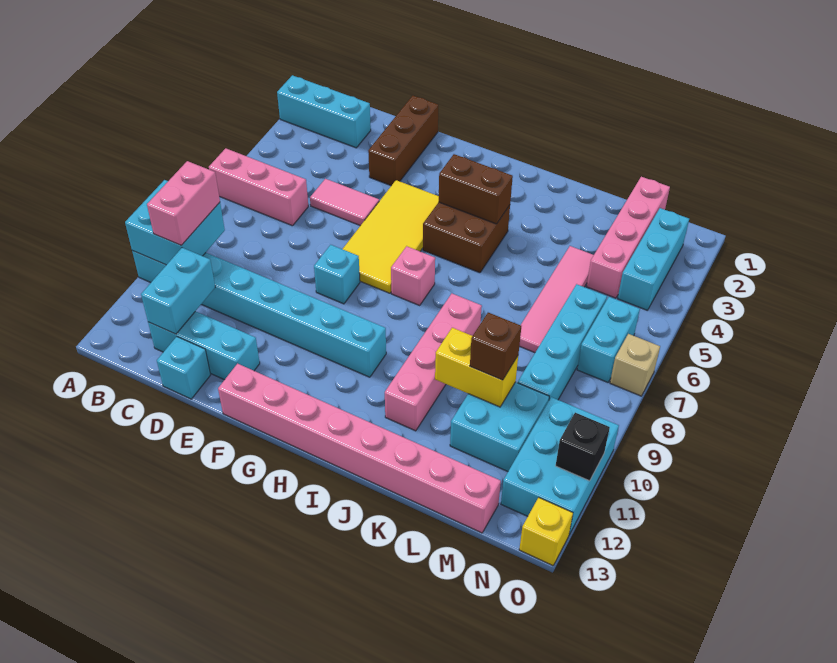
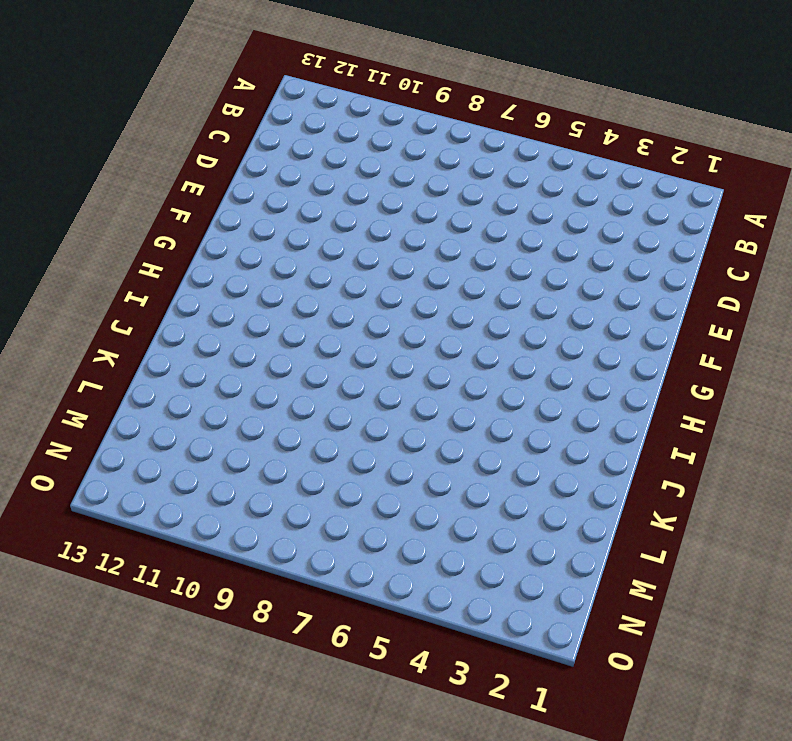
none -> cyan 1x3 brick [277,75,371,148]
none -> pink 1x3 brick [209,148,308,226]
none -> cyan 1x8 brick [132,251,386,377]

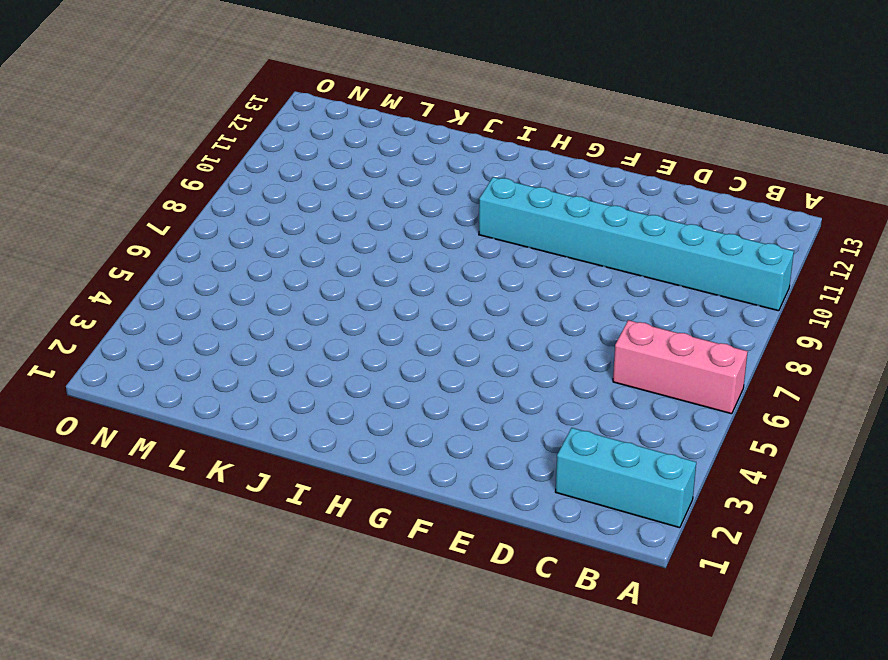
none -> cyan 1x3 brick [148,311,260,380]
none -> pink 1x2 tile [310,179,379,226]
none -> cyan 1x1 brick [157,337,210,399]

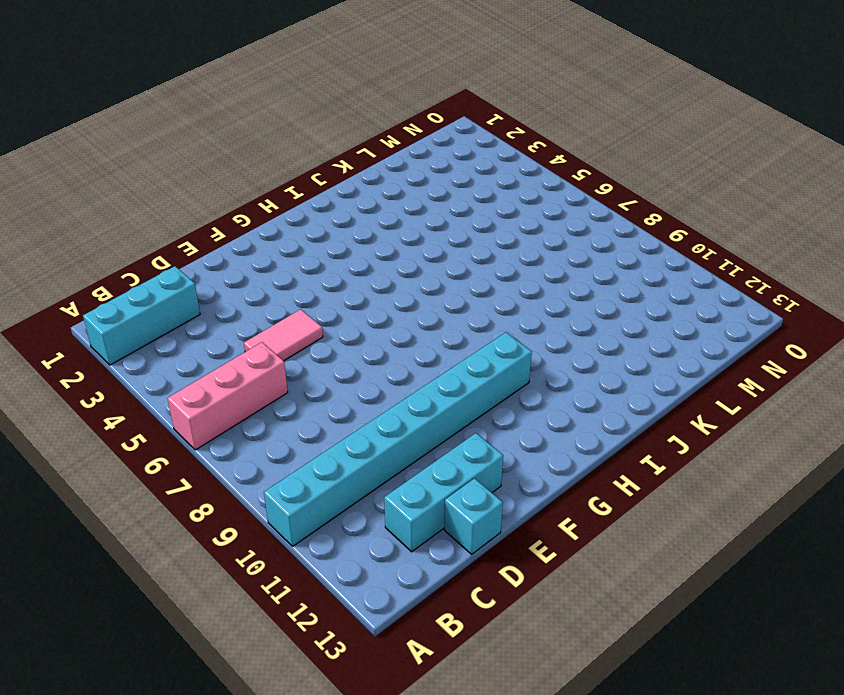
none -> brown 1x3 brick [368,96,438,186]
none -> yellow 2x4 tile [343,180,439,293]
none -> cyan 1x1 brick [314,245,360,304]

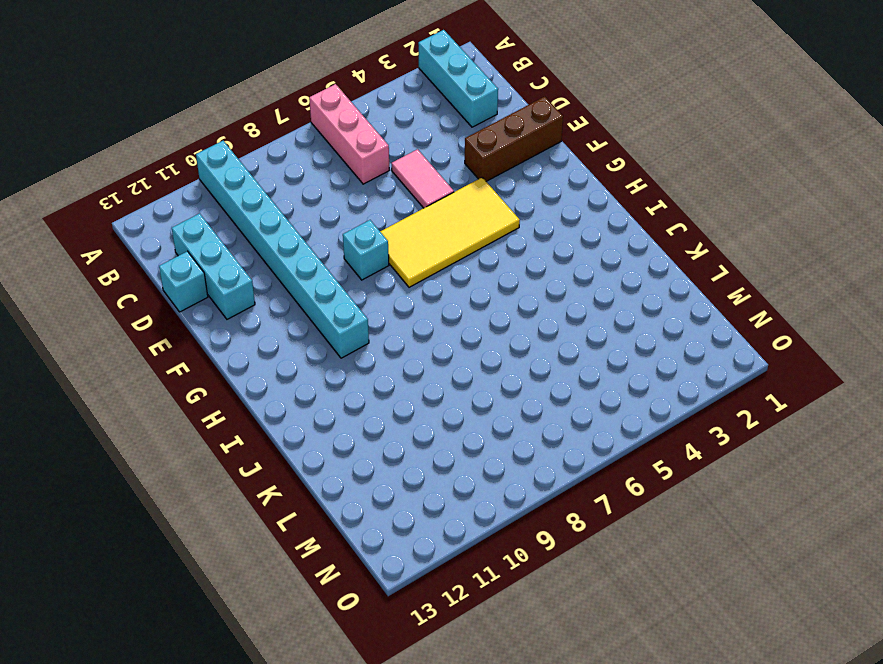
none -> pink 1x8 brick [218,363,501,533]
none -> brown 2x2 brick [423,202,510,273]
none -> pink 1x1 brick [391,246,435,305]

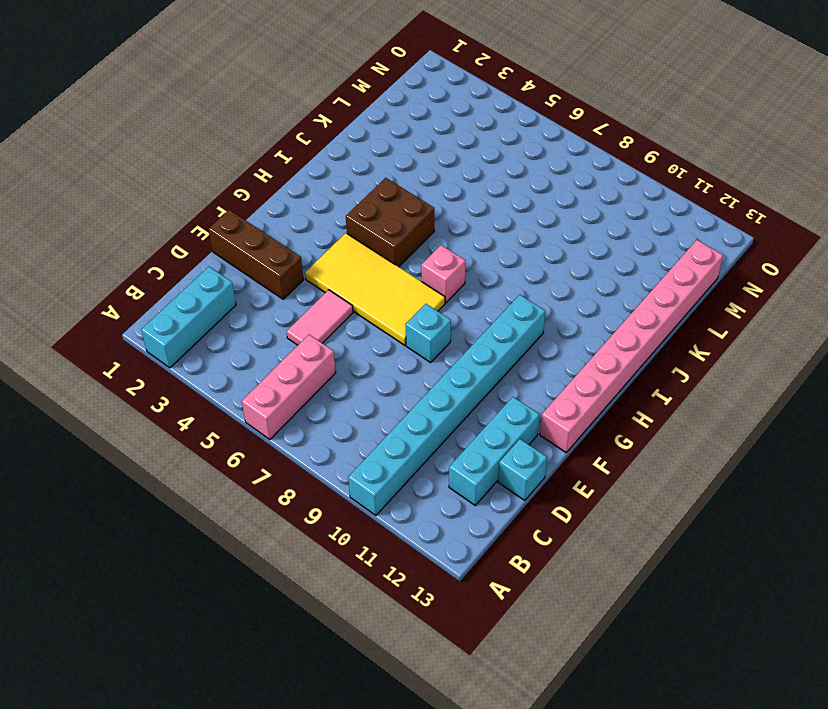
none -> pink 1x4 brick [385,293,482,431]
none -> pink 1x4 tile [519,246,594,353]
none -> cyan 2x2 brick [450,382,549,471]

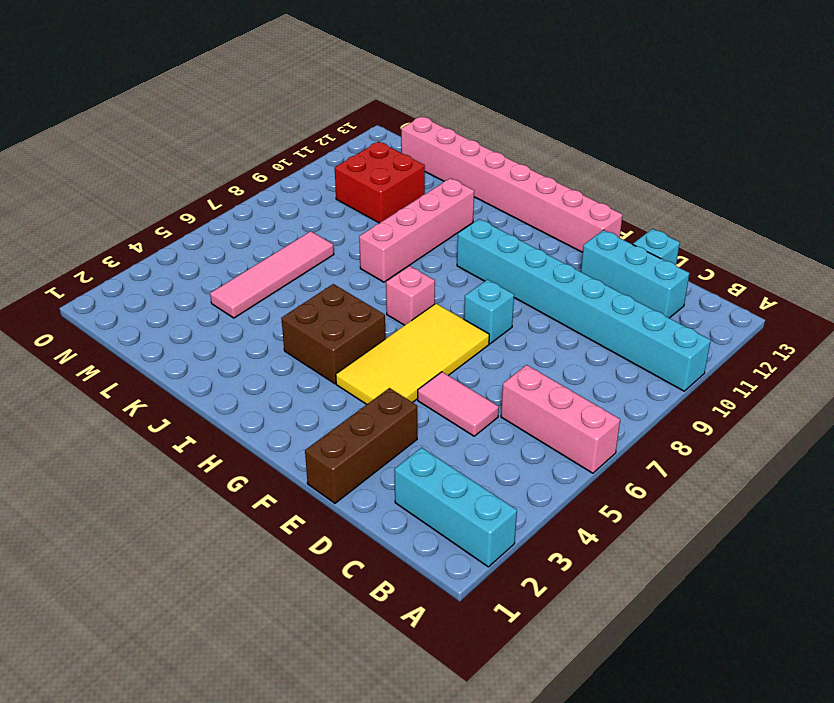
red 2x2 brick [335,142,425,223] -> cyan 2x2 brick [450,382,549,471]
none -> pink 1x4 brick [586,177,670,298]
none -> cyan 1x4 brick [518,284,607,400]
none -> cyan 1x3 brick [618,208,689,310]

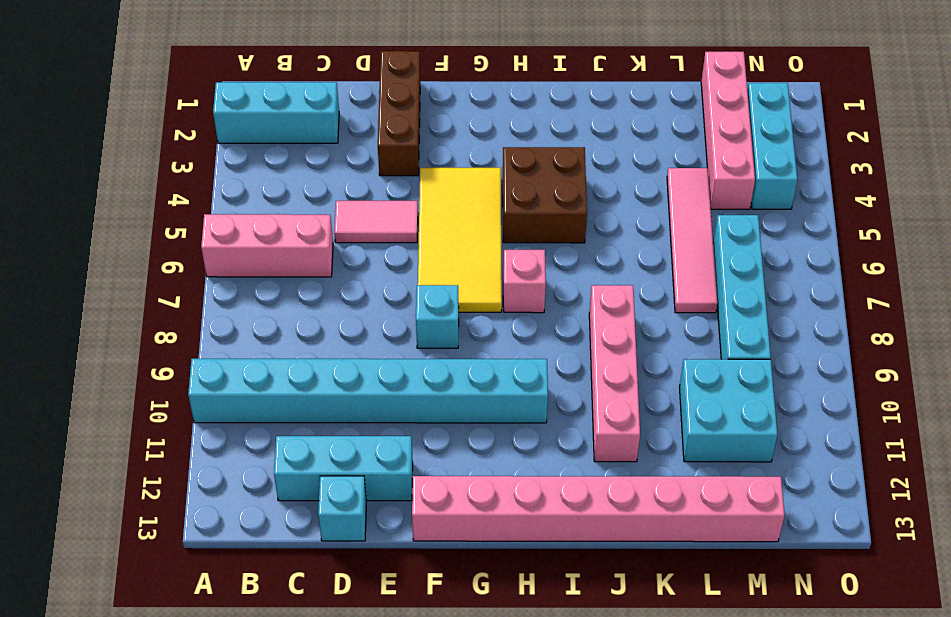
none -> cyan 1x2 brick [577,297,640,382]
none -> cyan 2x3 brick [501,397,619,535]
none -> tan 1x1 brick [610,334,660,396]

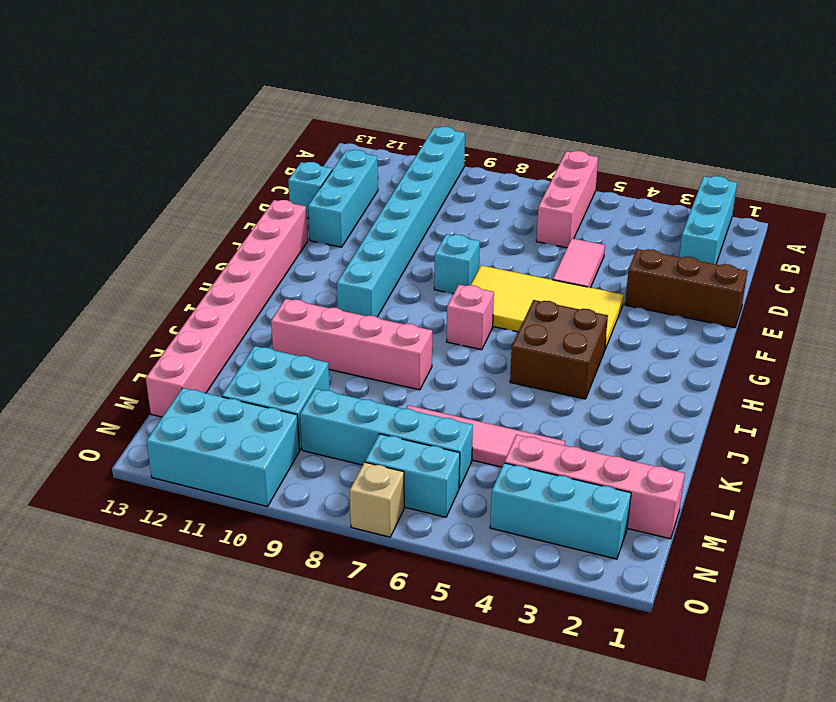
none -> yellow 1x1 brick [519,497,573,566]
none -> cyan 2x2 brick [125,180,225,265]
none -> cyan 1x2 brick [141,248,215,334]

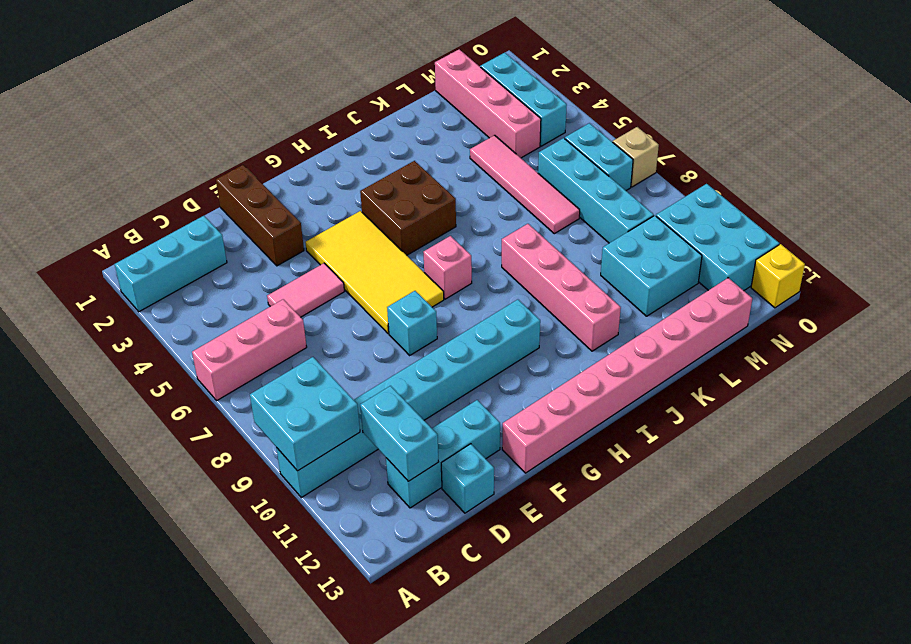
none -> brown 1x2 brick [439,154,513,224]
none -> yellow 1x2 brick [435,328,518,407]
none -> black 1x1 brick [556,413,610,481]

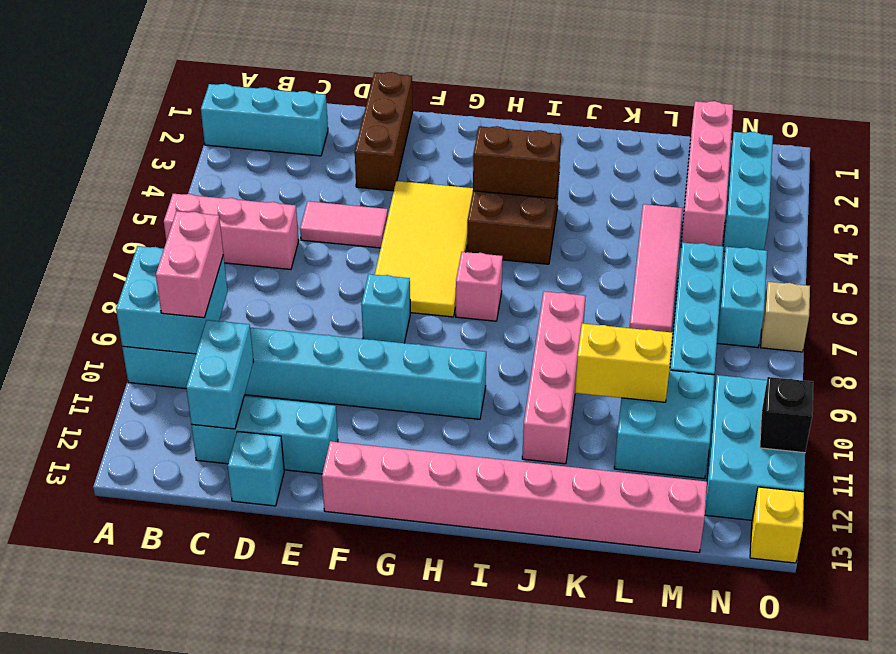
none -> brown 1x1 brick [470,313,521,380]

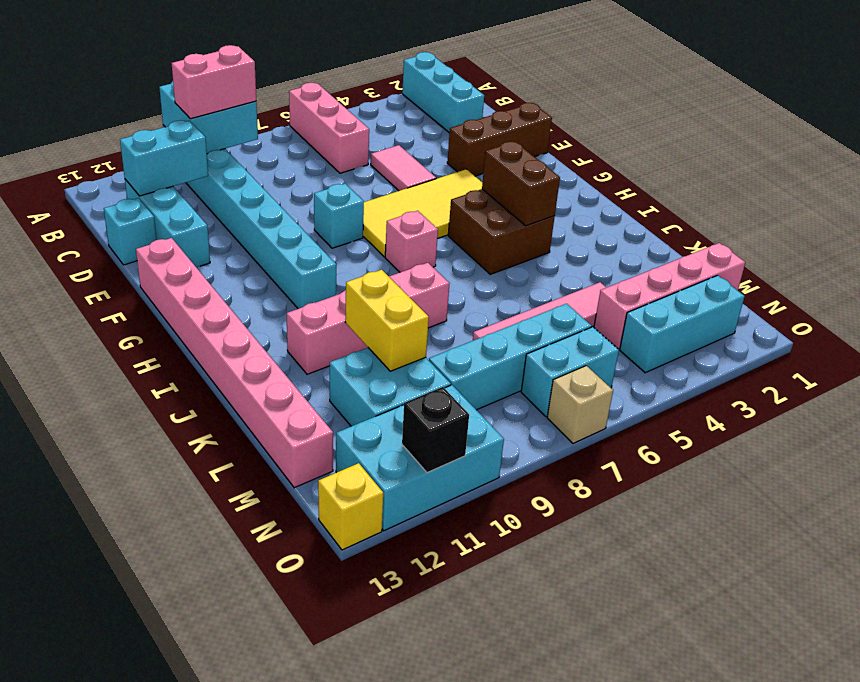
none -> brown 1x1 brick [470,313,521,380]

